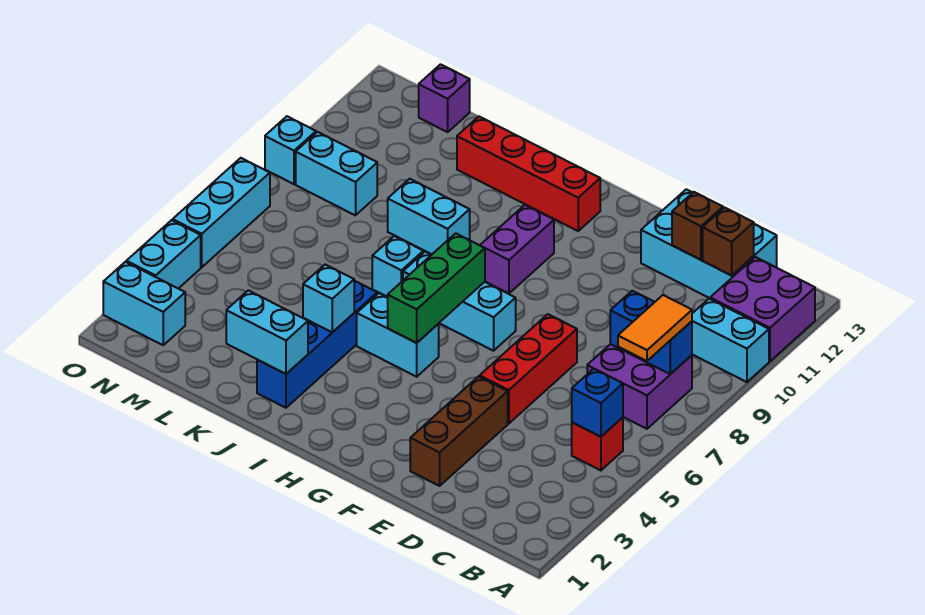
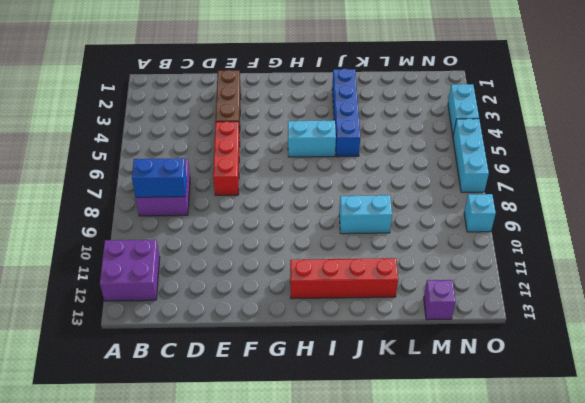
none -> cyan 1x2 brick [692,299,769,382]
none -> red 1x1 brick [572,417,623,470]
none -> cyan 2x3 brick [641,189,777,298]

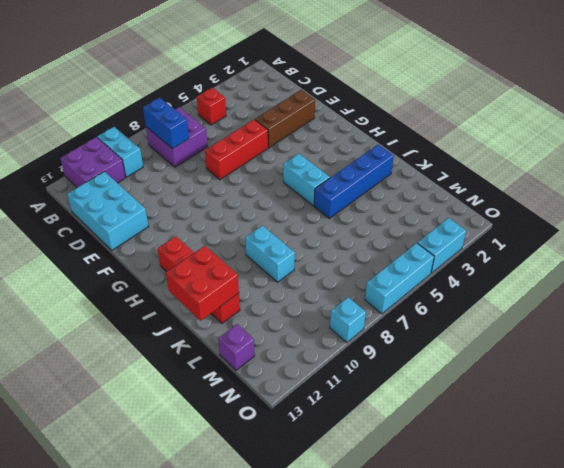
red 2x2 brick [166,246,239,321] -> none
none -> cyan 1x3 brick [403,252,516,351]
none -> purple 1x2 brick [480,205,554,293]
none -> cyan 1x1 brick [372,236,423,297]

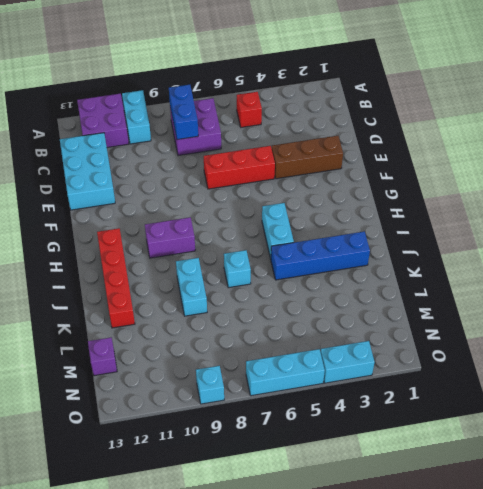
none -> cyan 1x3 brick [403,252,516,351]
none -> cyan 1x2 brick [296,132,377,215]
none -> cyan 1x2 brick [103,262,185,345]

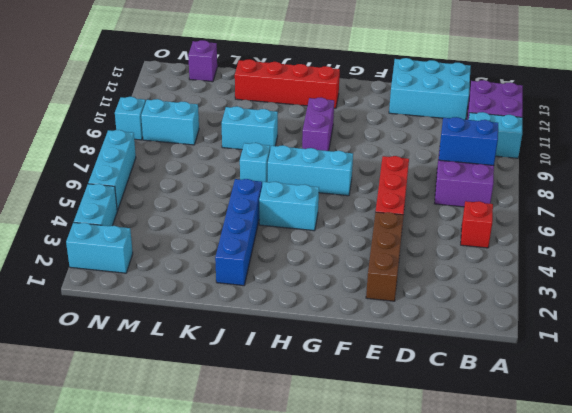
none -> blue 1x1 brick [572,369,623,437]
none -> brown 1x1 brick [703,208,754,275]
none -> brown 1x1 brick [672,192,723,260]

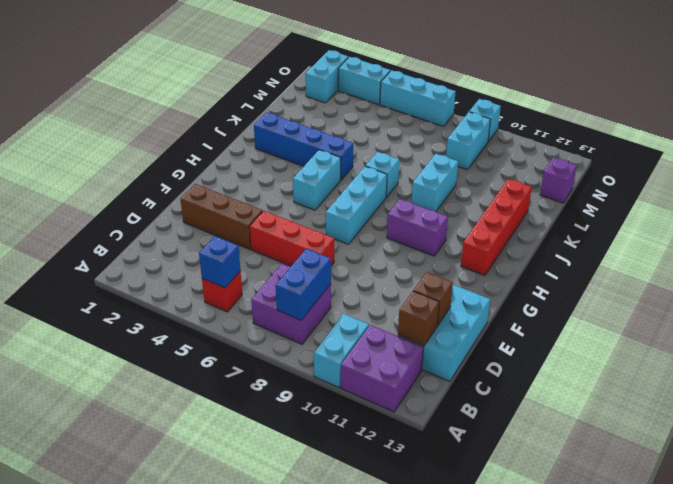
none -> green 1x3 brick [387,233,485,343]
none -> cyan 1x2 brick [226,290,308,374]
none -> cyan 1x1 brick [303,265,354,332]

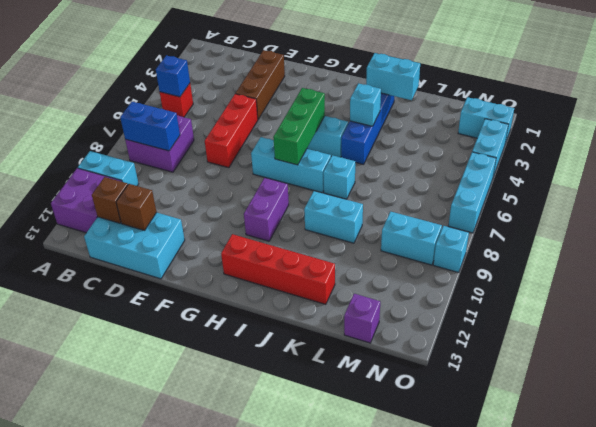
none -> orange 1x2 tile [618,295,692,361]

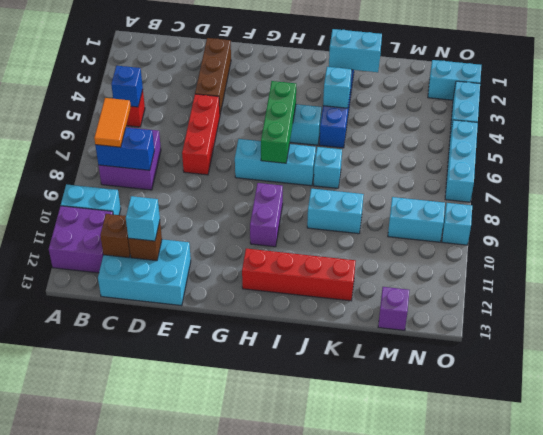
cyan 1x1 brick [126,196,160,241] -> none

